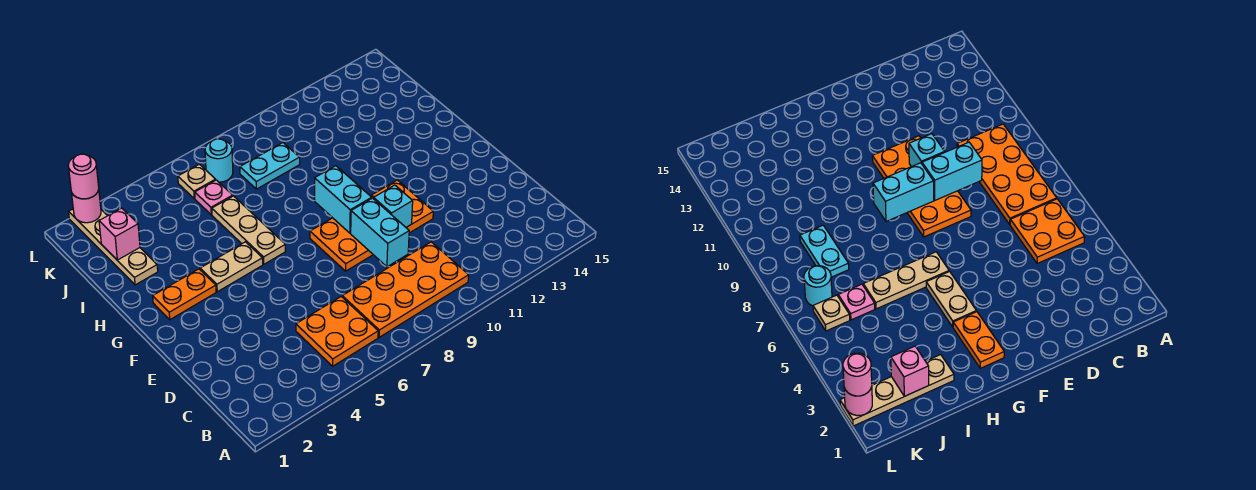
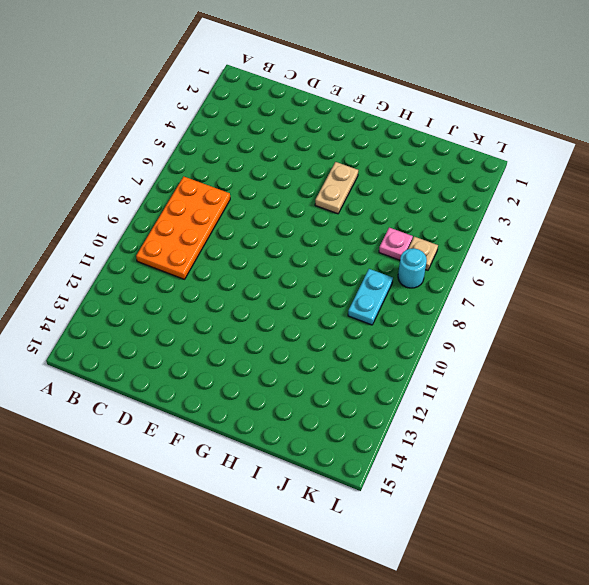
none -> orange 2x2 plate [296,297,378,366]
none -> orange 2x4 plate [310,180,433,271]
none -> orange 1x2 plate [153,269,216,320]

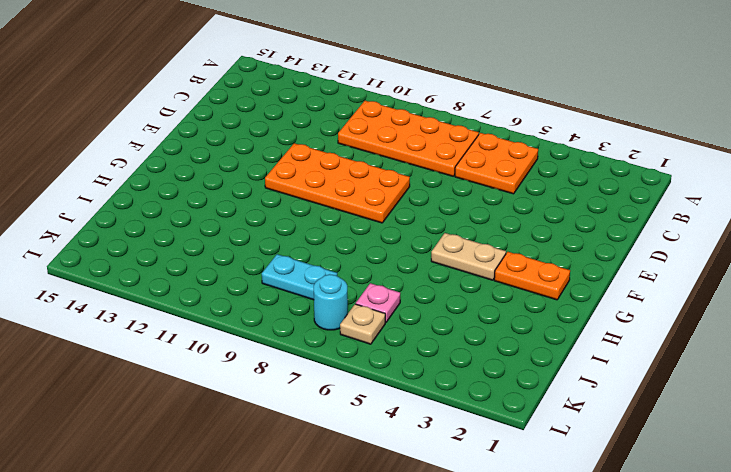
none -> tan 1x3 plate [212,196,286,264]
none -> tan 1x4 plate [69,209,158,285]
none -> cyan 1x2 brick [351,198,409,267]

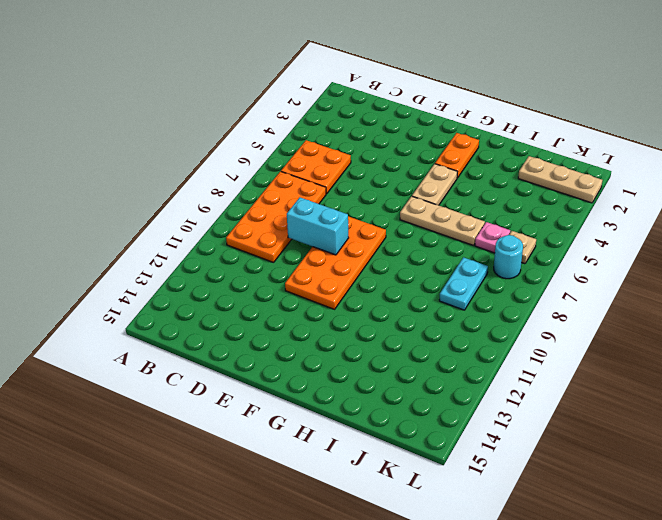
tan 1x3 plate [518,156,602,203] -> tan 1x4 plate [69,209,158,285]
none -> cyan 1x1 brick [374,185,413,227]
none -> cyan 1x2 brick [315,166,372,233]
none -> pink 1x1 brick [99,208,140,260]

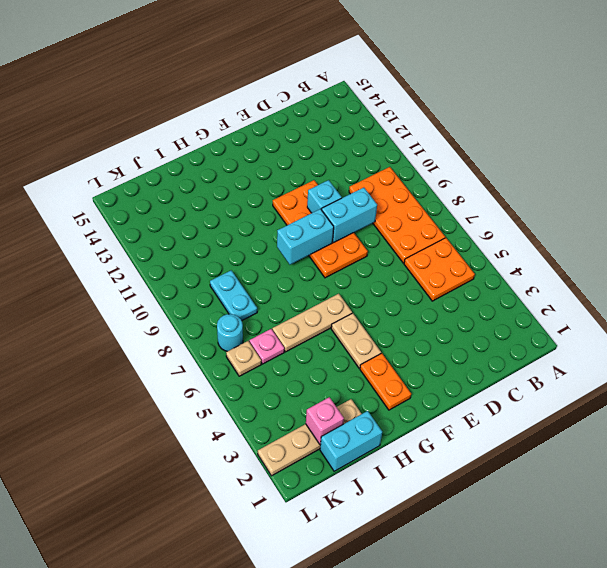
cyan 1x2 brick [320,411,382,471] -> none
none -> pink 1x1 round brick [71,190,101,223]
none -> pink 1x1 round brick [68,154,99,199]

